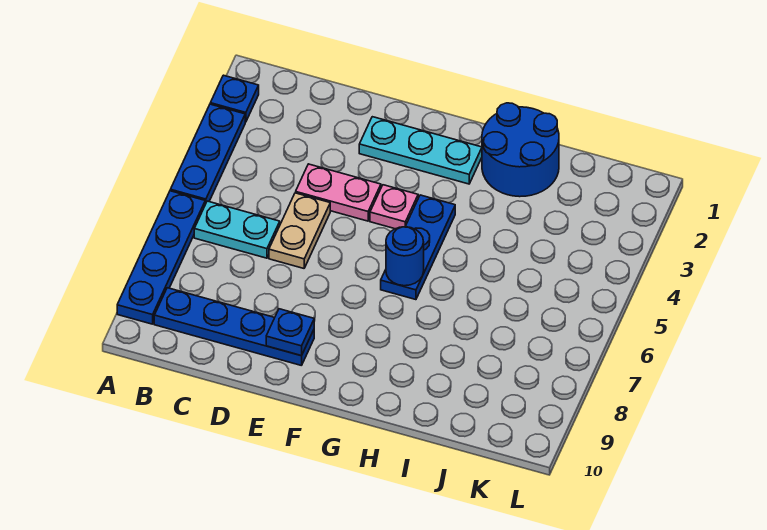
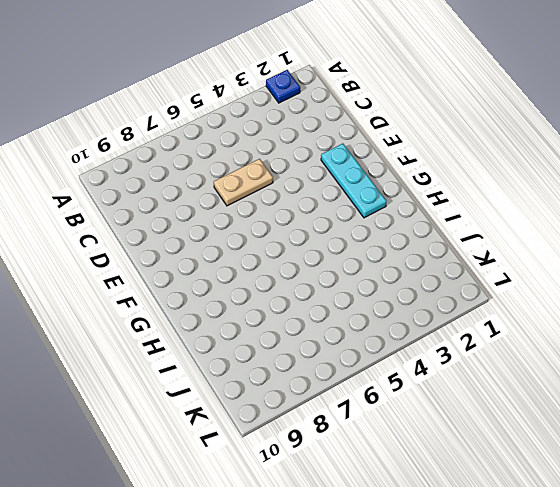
none -> blue 1x3 plate [170,104,245,204]
none -> blue 1x4 plate [117,191,205,324]
none -> cyan 1x2 plate [194,201,280,258]

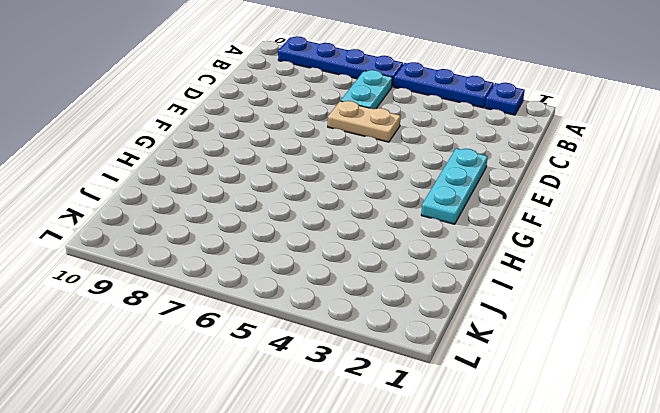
none -> blue 1x4 plate [154,288,314,366]
none -> pink 1x2 plate [296,164,381,221]
none -> pink 1x1 plate [370,185,418,229]

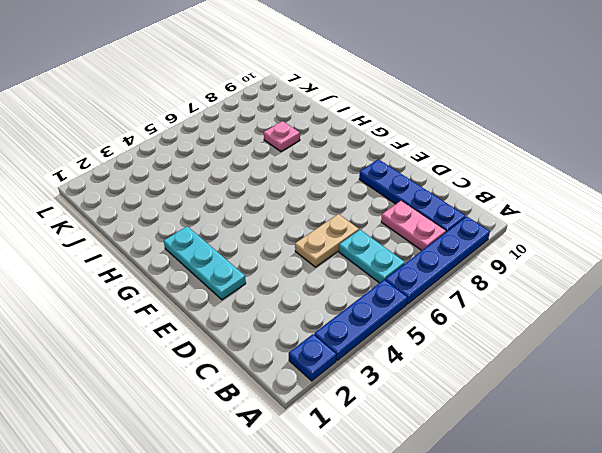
pink 1x2 plate [381,201,446,250] -> pink 1x2 plate moved to [296,164,381,221]
pink 1x1 plate [264,121,300,152] -> pink 1x1 plate moved to [370,185,418,229]
none -> blue 1x3 plate [381,195,455,300]
none -> blue 2x2 round brick [482,103,559,197]
none -> blue 1x1 plate [266,309,314,356]

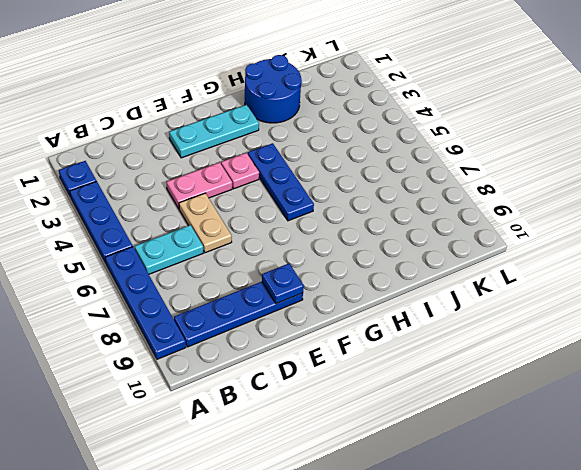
none -> blue 1x1 round brick [386,227,424,286]

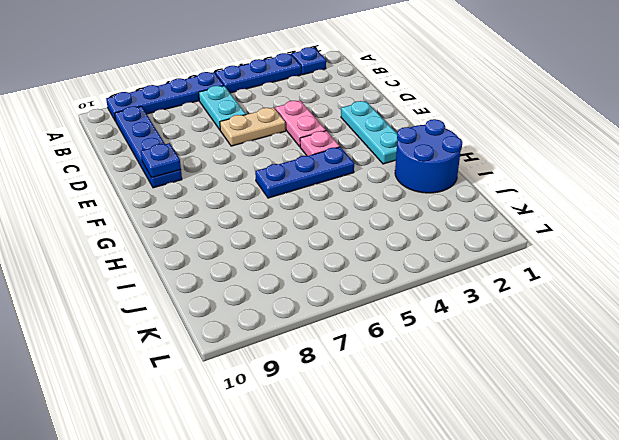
none -> blue 1x1 round brick [386,227,424,286]

